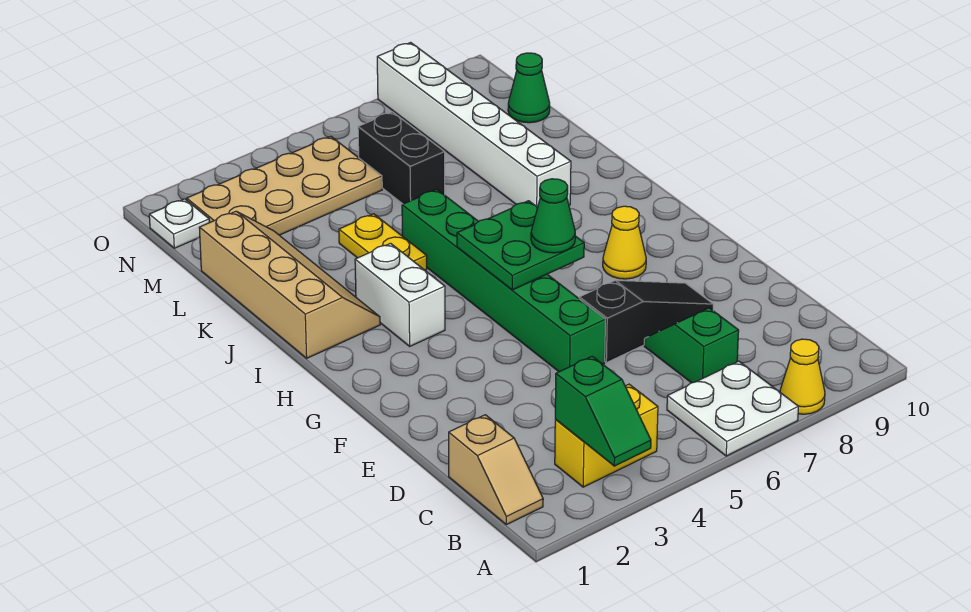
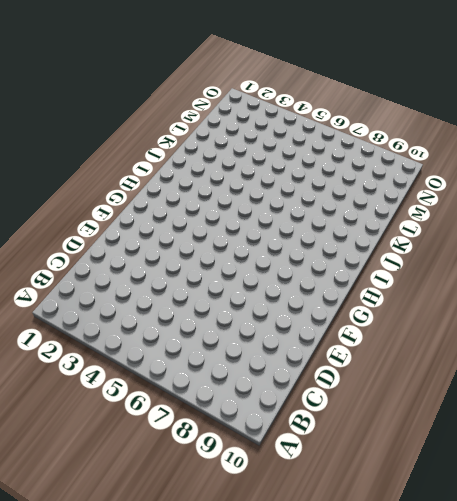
none -> white 2x2 plate [667,361,798,456]
none -> yellow 1x1 cone [780,339,825,414]
none -> tan 1x2 slope [449,415,543,525]

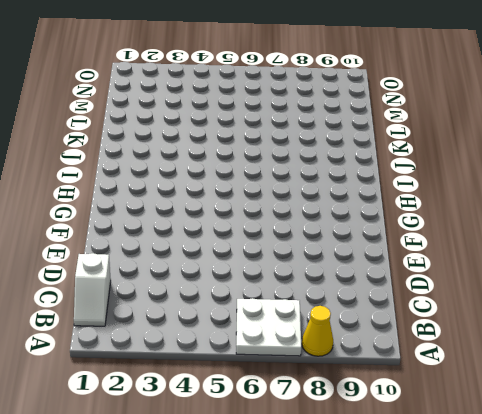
white 1x2 slope [74,253,111,326] -> tan 1x2 slope [449,415,543,525]
none -> yellow 1x2 brick [555,384,658,487]
none -> green 1x2 slope [644,308,739,383]
none -> green 1x6 brick [402,189,605,372]

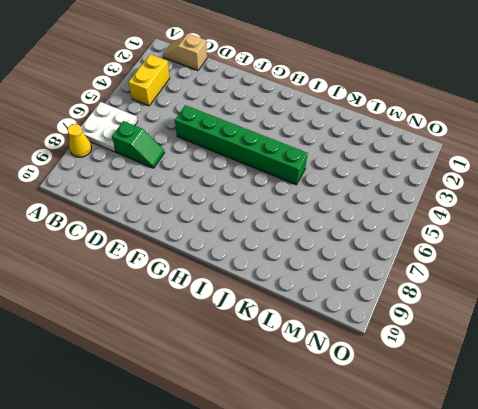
none -> black 1x3 slope [579,280,713,363]
none -> yellow 1x1 cone [603,206,646,279]
none -> white 1x2 brick [355,243,445,346]

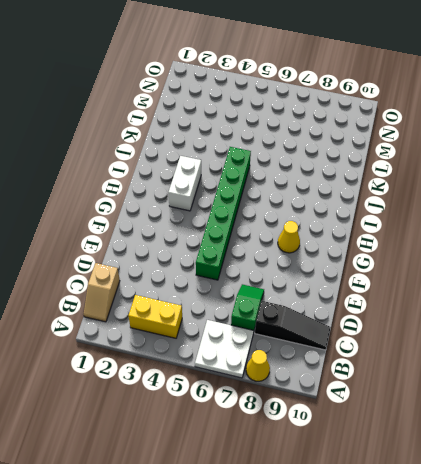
black 1x3 slope [255,301,331,350] -> black 1x3 slope moved to [579,280,713,363]
none -> tan 2x4 slope [199,211,380,358]
none -> yellow 1x2 plate [339,214,427,270]
none -> white 1x6 brick [377,43,571,207]

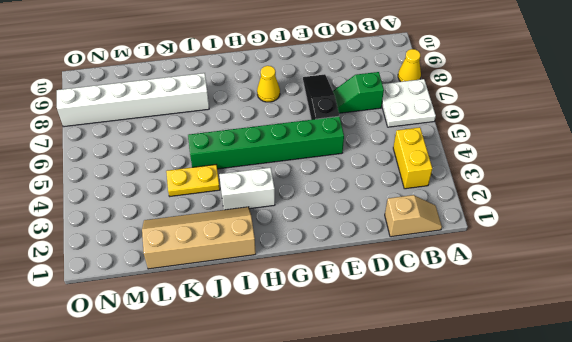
none -> black 1x2 brick [358,112,445,204]
none -> tan 2x4 plate [187,136,382,235]
none -> green 1x1 cone [508,53,550,123]

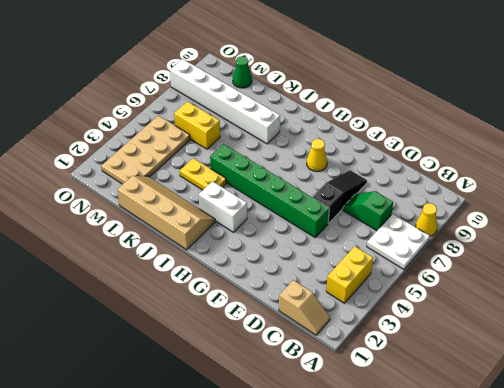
yellow 1x2 brick [174,101,220,149] -> black 1x2 brick [358,112,445,204]
none -> white 1x1 plate [149,199,209,248]
none -> green 1x2 slope [555,356,651,466]
none -> green 2x2 plate [457,201,584,290]

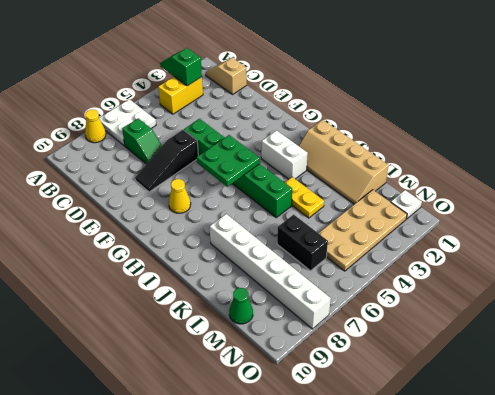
none -> green 1x1 cone [531,179,575,253]

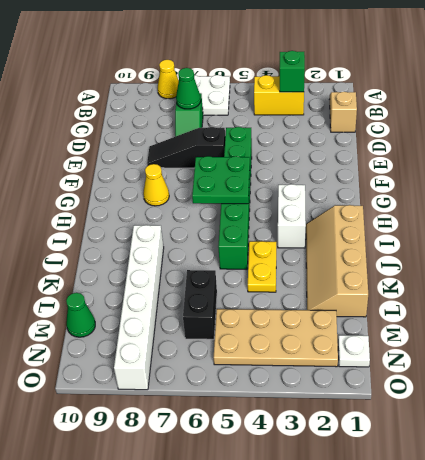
green 1x1 cone [176,68,201,109] -> green 1x1 cone moved to [531,179,575,253]

